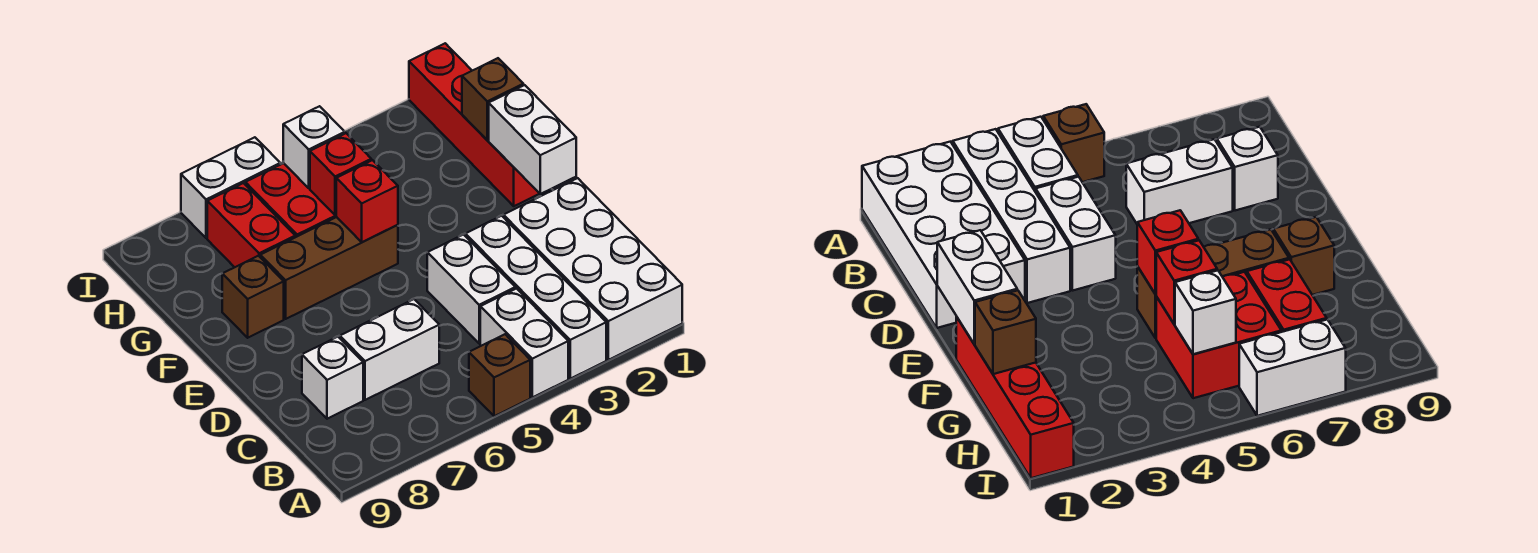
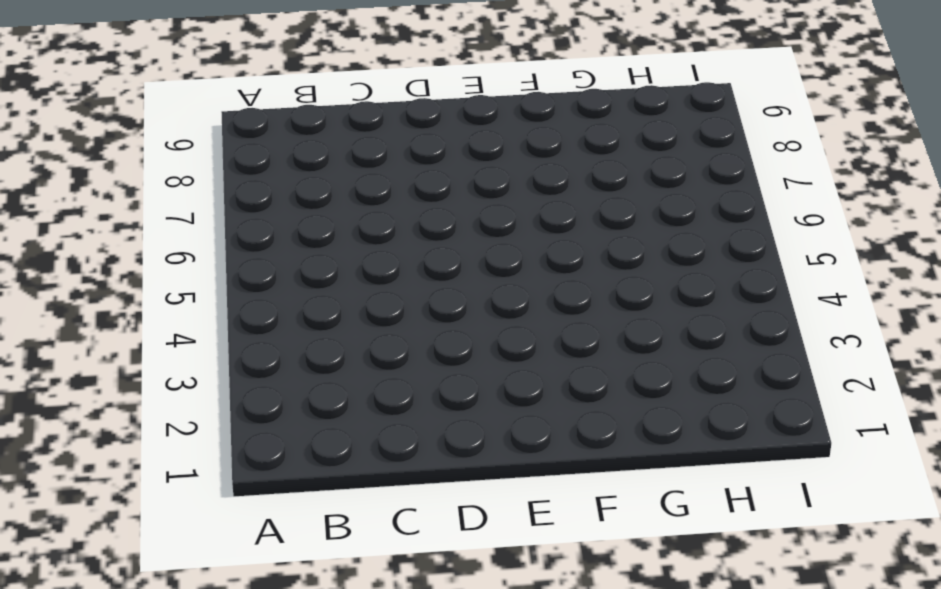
none -> white 2x4 brick [504,178,682,360]
none -> white 1x4 brick [465,216,606,379]
none -> white 1x2 brick [480,289,568,397]

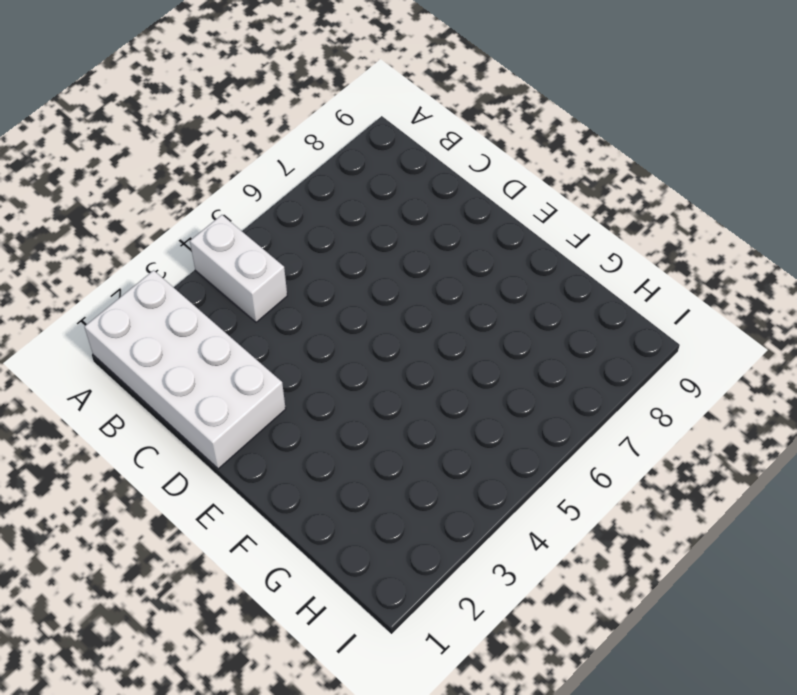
none -> white 1x4 brick [465,216,606,379]
none -> brown 1x1 brick [469,334,530,416]
none -> white 1x2 brick [427,234,515,343]

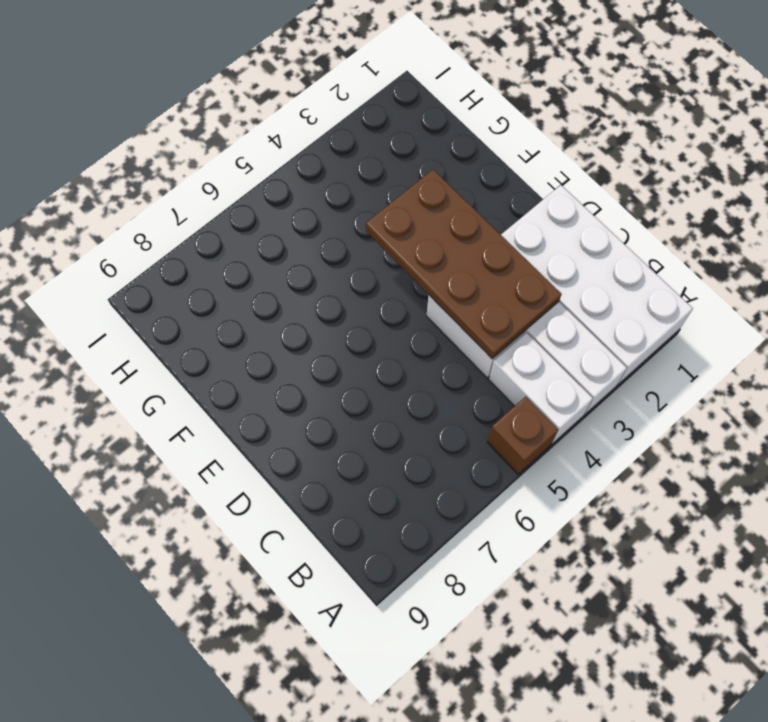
brown 2x4 plate [366,170,561,359] -> none
none -> white 1x2 brick [340,299,439,400]
none -> white 1x1 brick [302,337,363,419]
none -> red 1x4 brick [409,43,540,206]

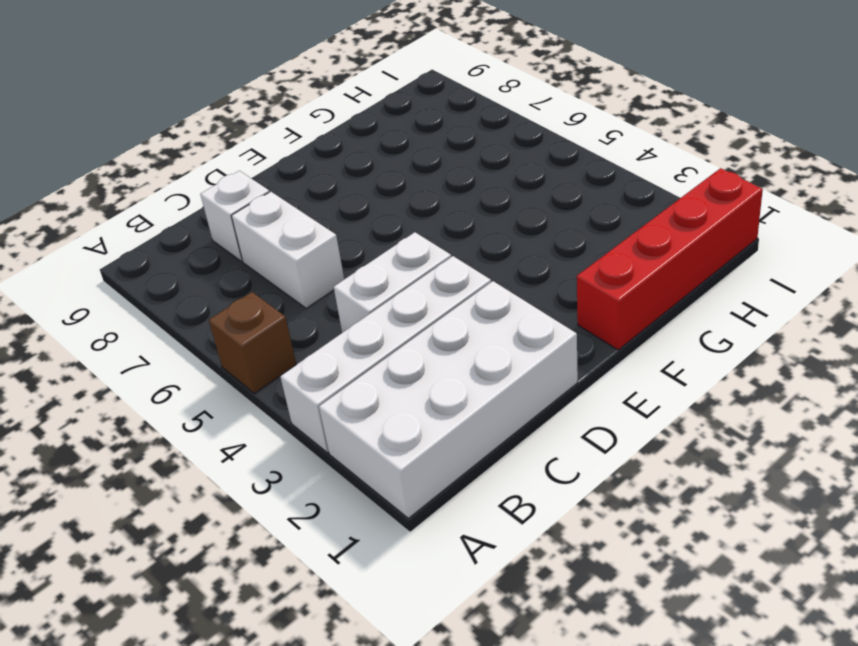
none -> white 1x2 brick [480,289,568,397]
none -> brown 1x3 brick [260,217,398,319]
none -> brown 1x1 brick [222,256,284,338]

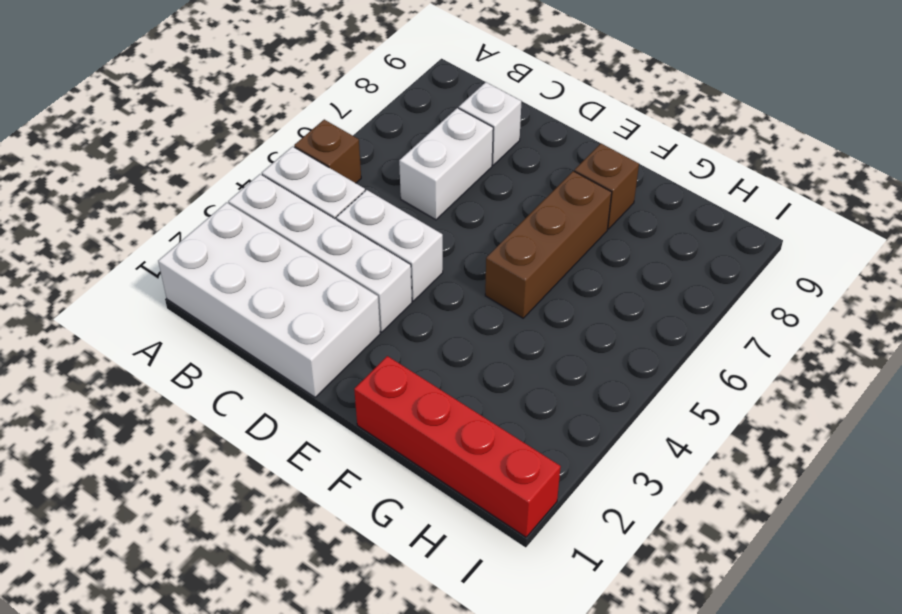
none -> red 2x2 brick [245,163,336,237]
none -> red 1x2 brick [207,183,295,267]
none -> white 1x2 brick [181,137,280,238]

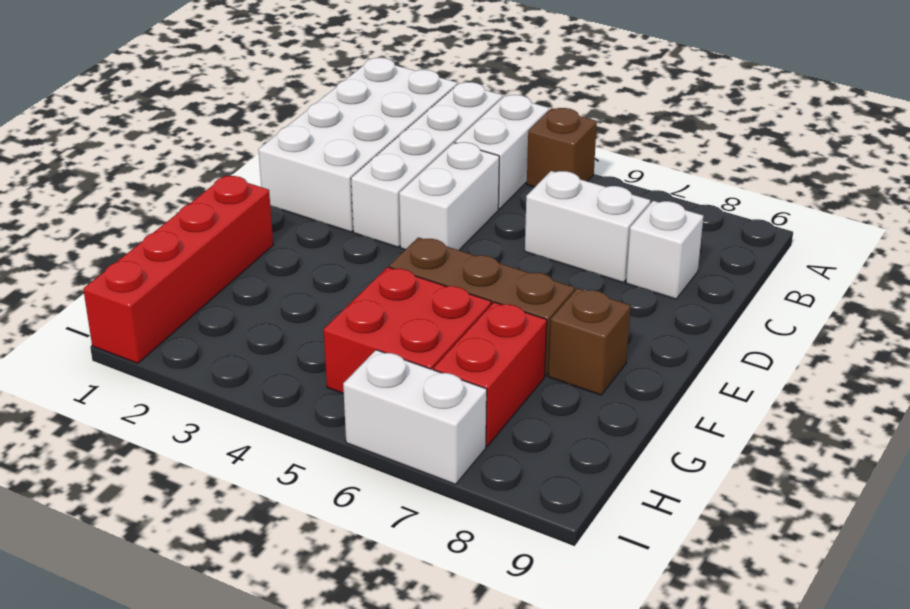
none -> white 1x2 brick [489,85,576,194]
none -> red 1x1 brick [336,160,398,242]
none -> brown 1x1 brick [462,58,523,140]

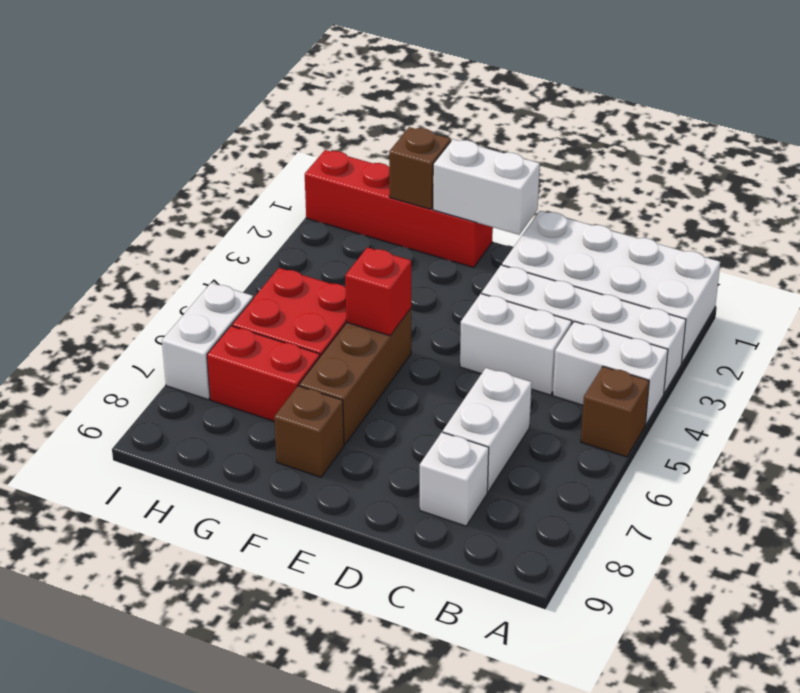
none -> red 1x1 brick [310,133,371,215]
none -> white 1x1 brick [283,106,345,188]

